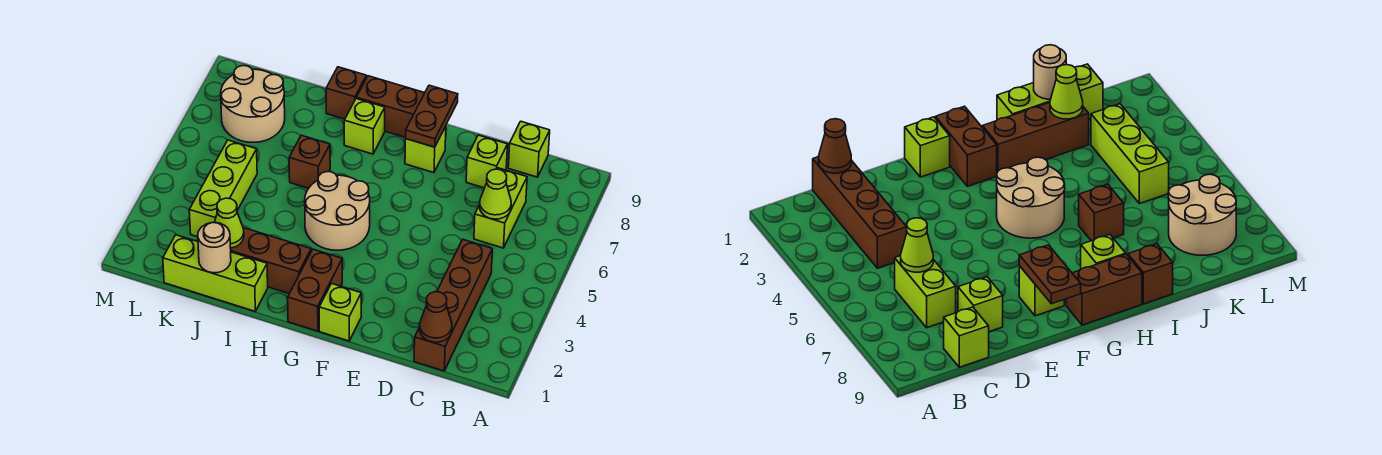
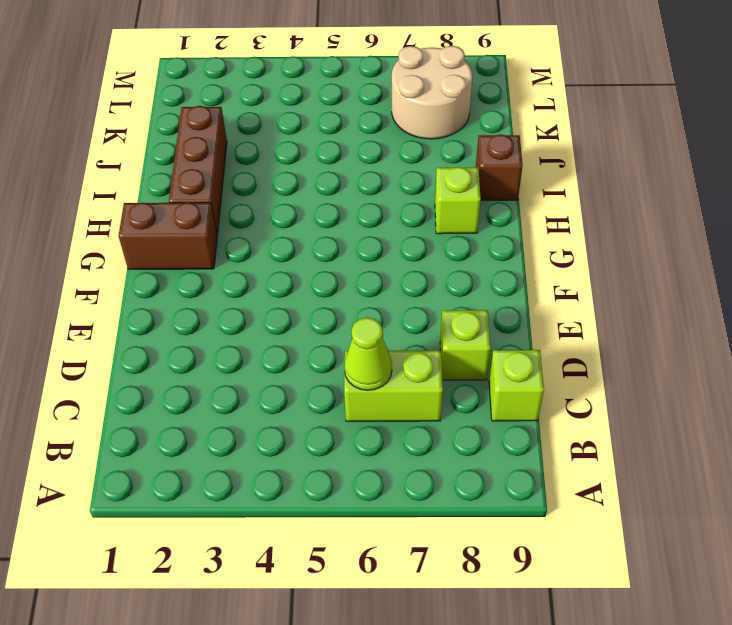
none -> brown 1x4 brick [414,240,492,371]
none -> lime 1x1 brick [319,284,361,341]
none -> lime 1x1 brick [405,126,446,173]

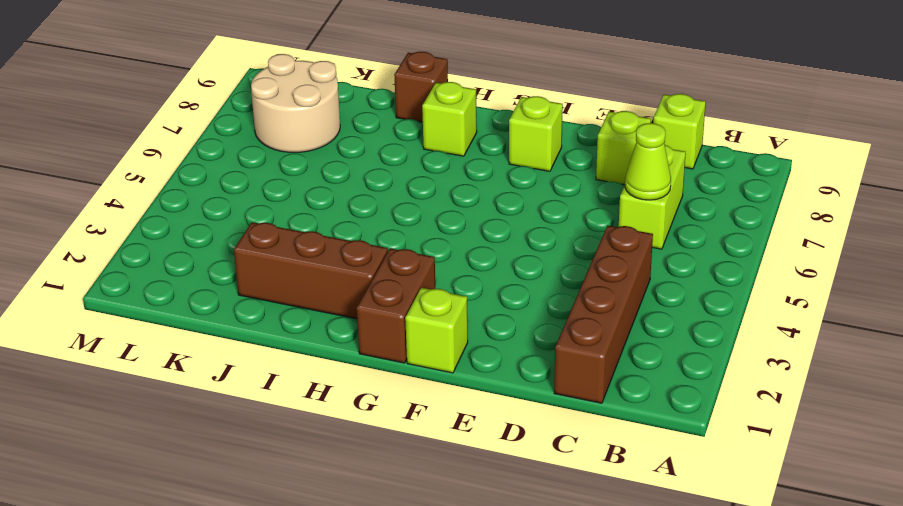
none -> tan 2x2 round brick [305,172,370,250]
none -> brown 1x2 brick [356,76,424,137]
none -> lime 1x3 brick [163,235,268,311]

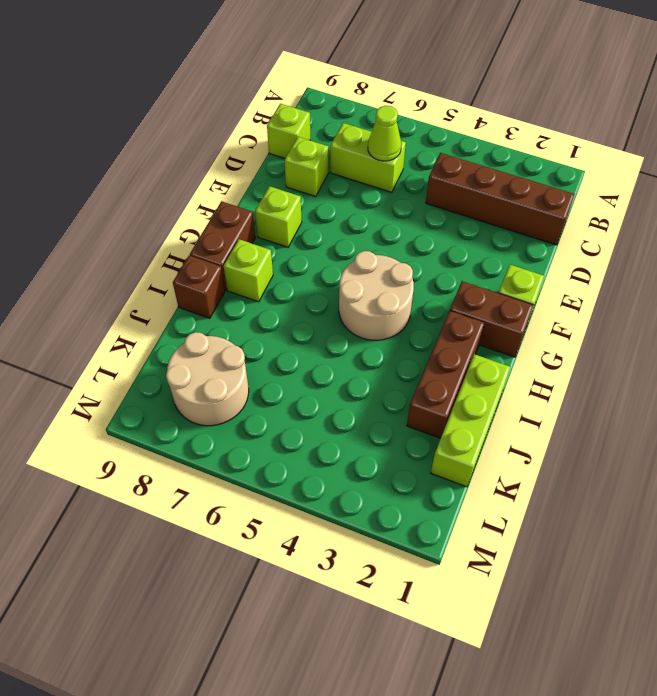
none -> brown 1x1 brick [289,135,330,188]
none -> lime 1x3 brick [189,140,257,237]
none -> brown 1x1 cone [419,292,452,342]

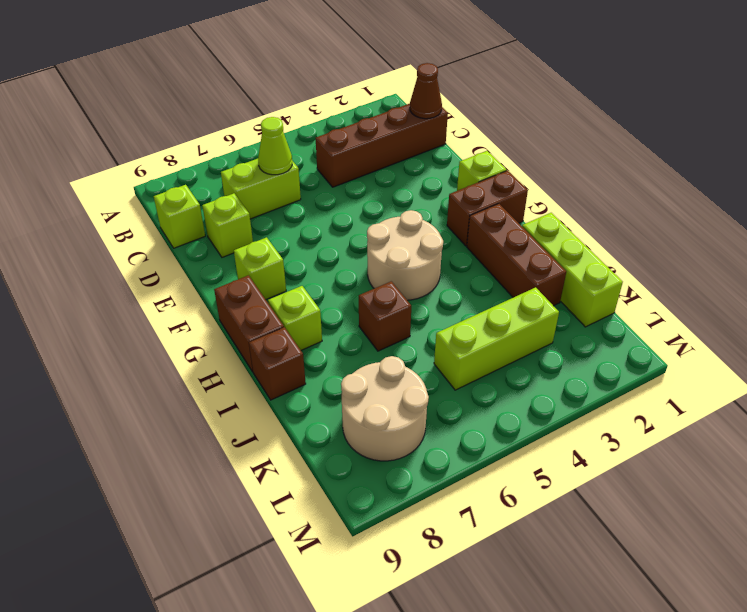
none -> brown 1x2 plate [406,85,458,147]
none -> tan 1x1 round brick [198,222,231,273]
none -> lime 1x1 cone [214,198,244,248]

